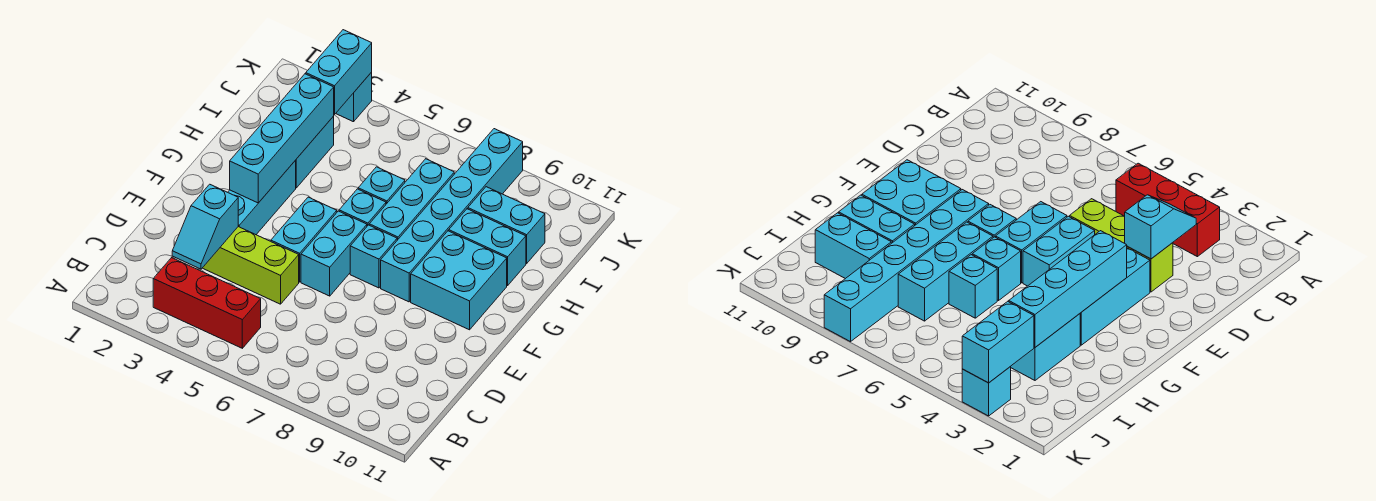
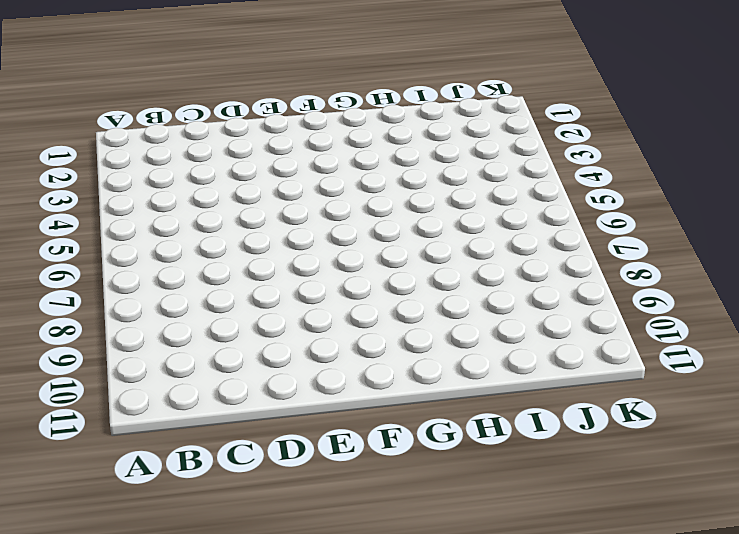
none -> red 1x3 brick [153,258,261,348]
none -> lime 1x3 brick [203,227,299,304]
none -> cyan 1x3 brick [228,161,296,235]

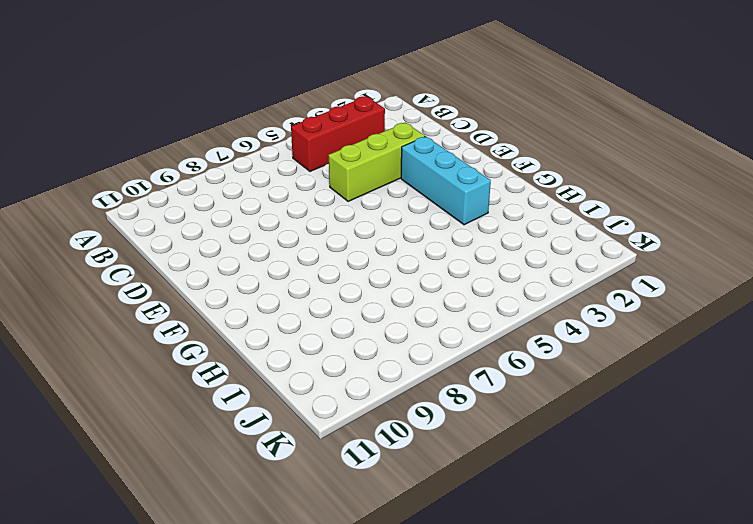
none -> cyan 1x2 brick [271,197,337,282]
none -> cyan 1x2 brick [301,211,367,296]
none -> cyan 1x1 brick [350,225,397,288]

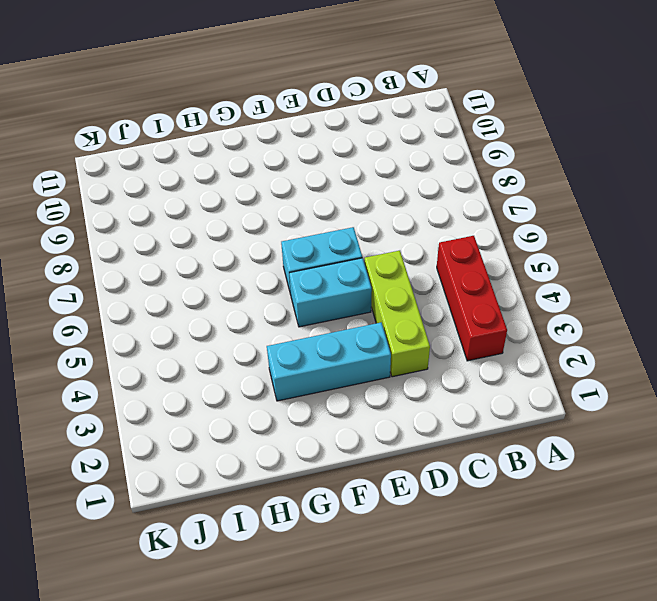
none -> cyan 1x1 brick [350,225,397,288]
none -> cyan 1x6 brick [381,129,523,302]
none -> cyan 2x2 brick [411,231,507,330]

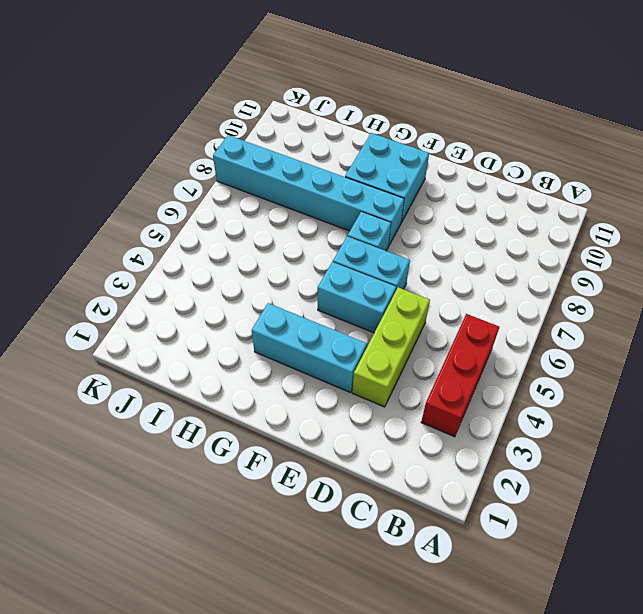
none -> cyan 1x1 brick [339,189,386,226]
none -> cyan 1x3 brick [369,159,454,240]
none -> cyan 1x2 brick [295,116,334,188]

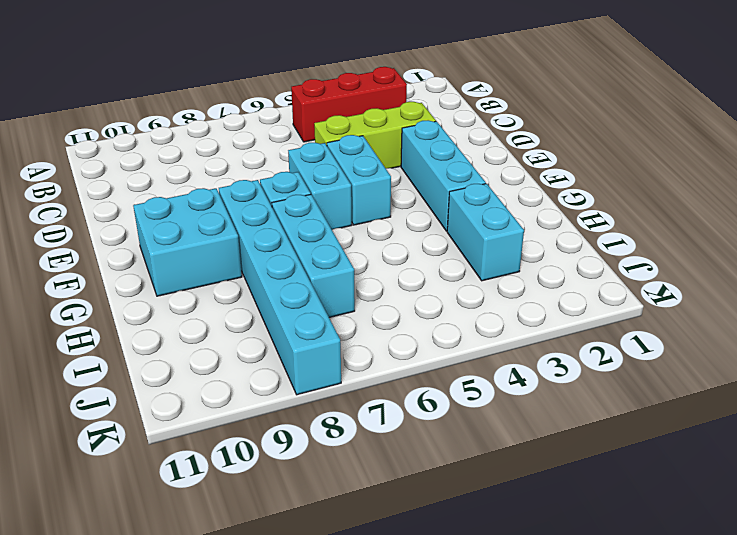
none -> cyan 1x1 brick [339,189,386,226]
none -> cyan 1x1 brick [358,167,405,204]
none -> cyan 1x2 brick [449,209,526,286]

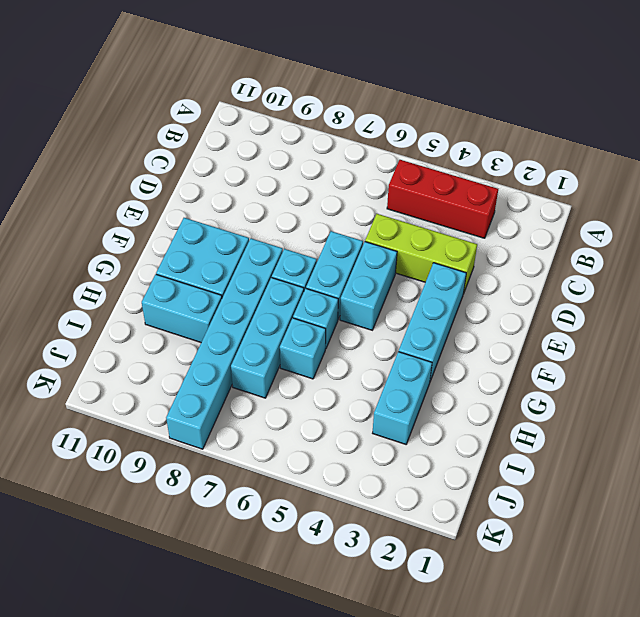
none -> cyan 1x2 brick [468,187,545,263]
none -> cyan 1x1 brick [336,72,372,122]
none -> cyan 1x2 slope [172,184,238,269]

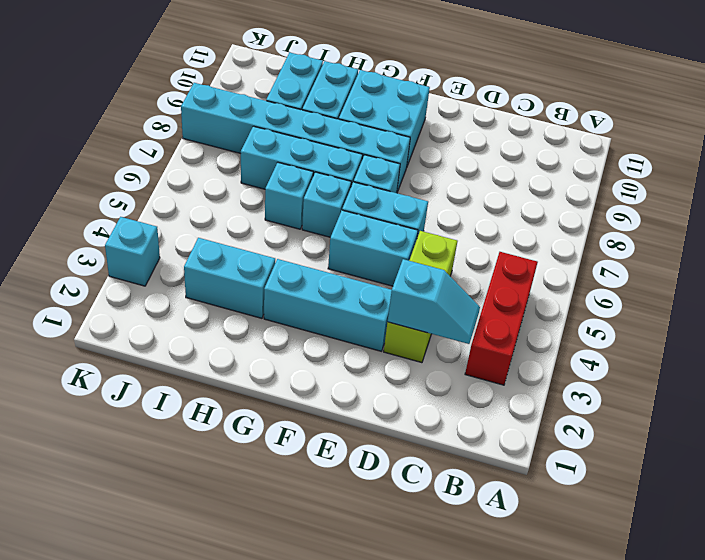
none -> cyan 1x4 brick [230,74,334,203]
none -> cyan 1x2 brick [306,30,372,115]

